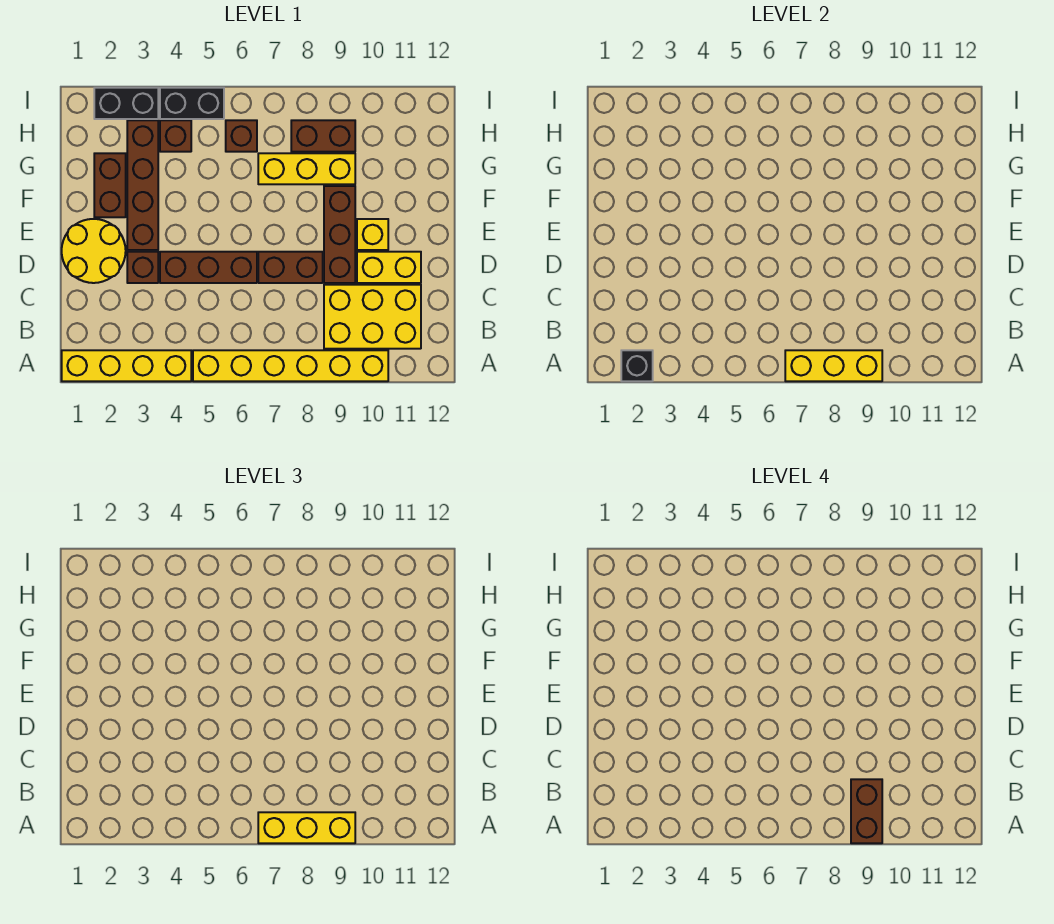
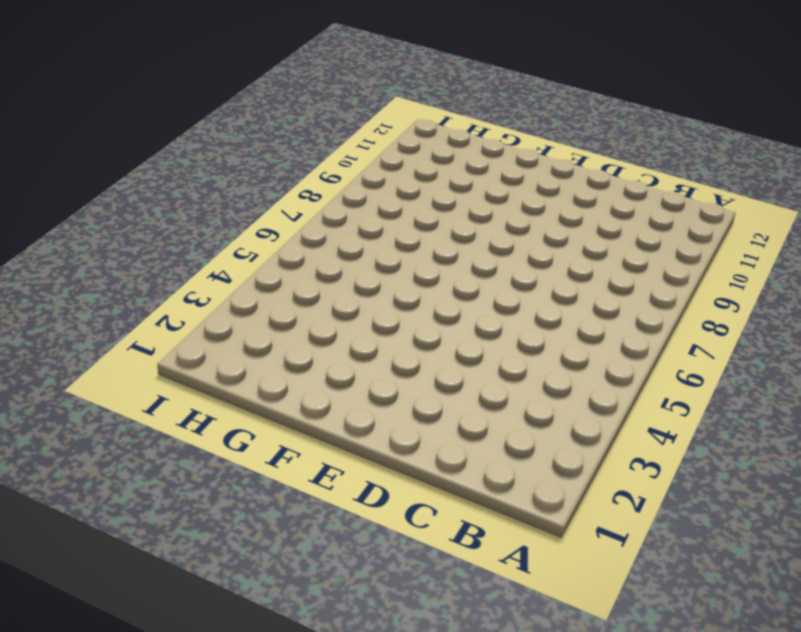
none -> yellow 1x4 brick [62,350,191,381]
none -> yellow 1x6 brick [193,350,388,381]
none -> yellow 2x3 brick [324,285,421,349]

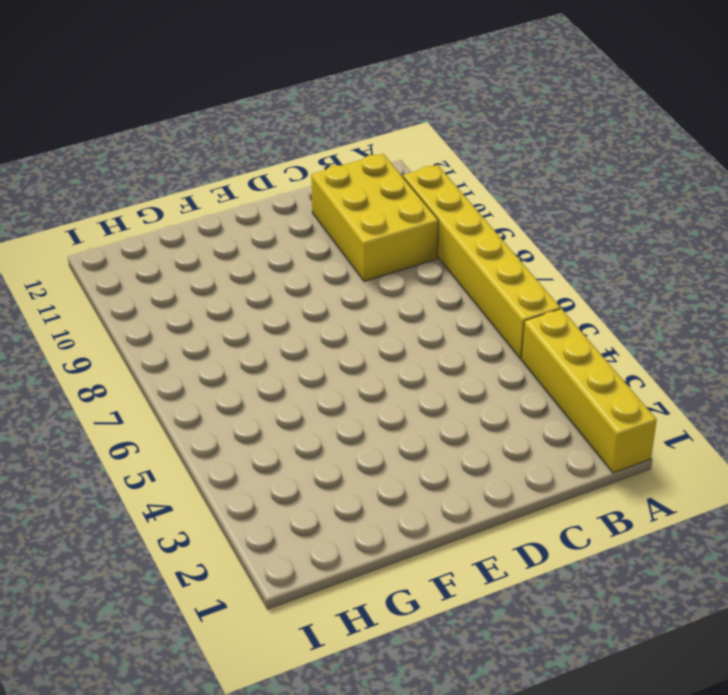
none -> yellow 2x2 round brick [62,219,126,283]
none -> brown 1x1 brick [127,252,158,283]
none -> brown 1x3 brick [160,252,257,283]

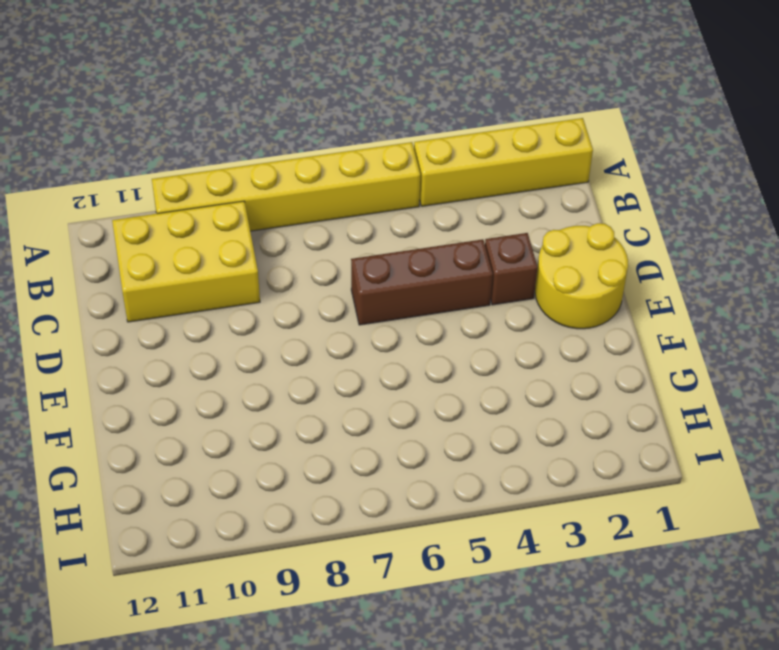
none -> brown 1x2 brick [258,252,323,283]
none -> brown 1x3 brick [324,186,355,283]
none -> yellow 1x2 brick [357,252,421,283]

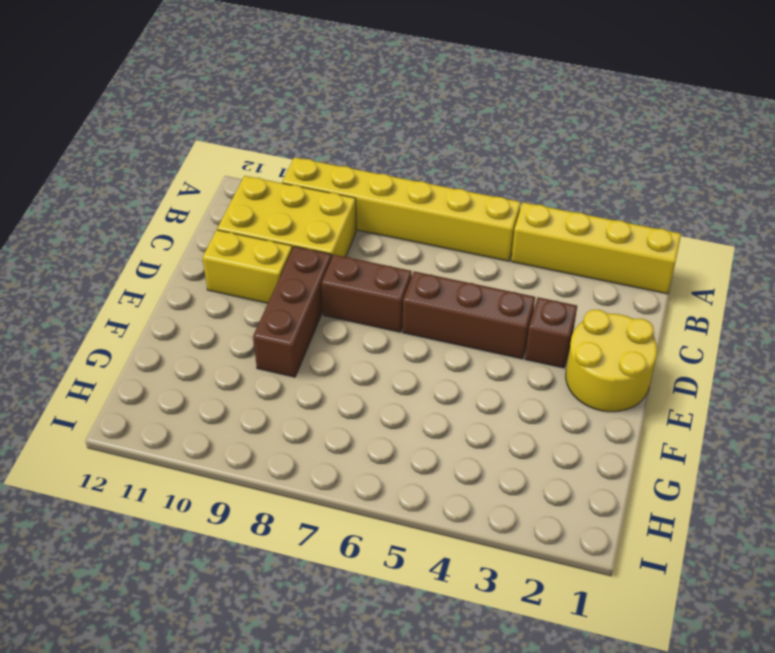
none -> brown 1x4 brick [127,120,158,250]
none -> yellow 1x1 brick [357,219,388,250]
none -> brown 1x2 brick [94,153,126,217]

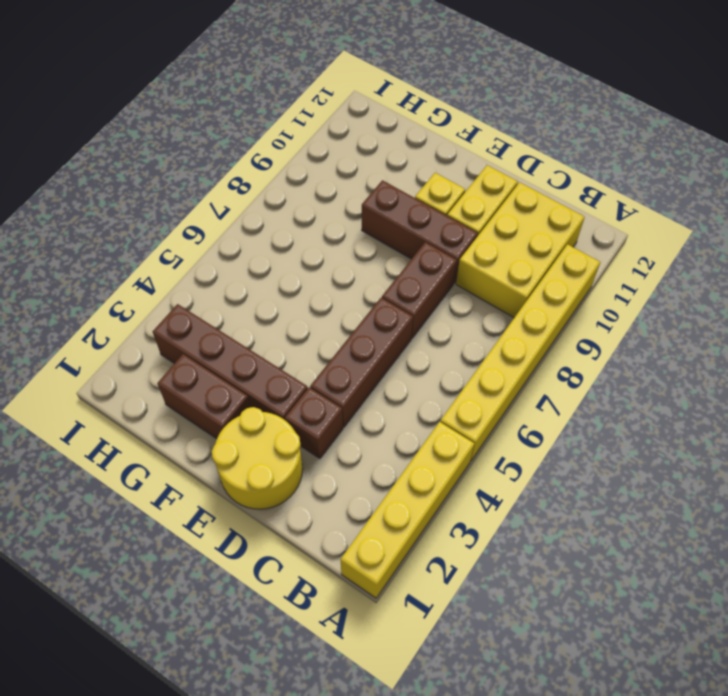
none -> yellow 1x3 brick [258,153,355,184]
none -> brown 1x1 brick [160,120,191,152]
none -> brown 1x1 brick [226,120,257,152]

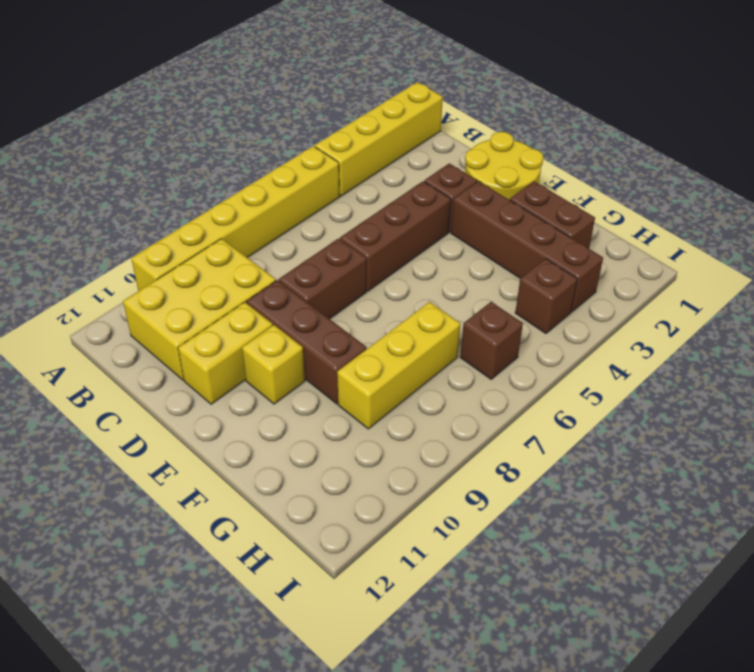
none -> brown 1x2 brick [291,120,355,152]
none -> black 1x2 brick [94,88,158,119]
none -> black 1x2 brick [160,88,224,119]

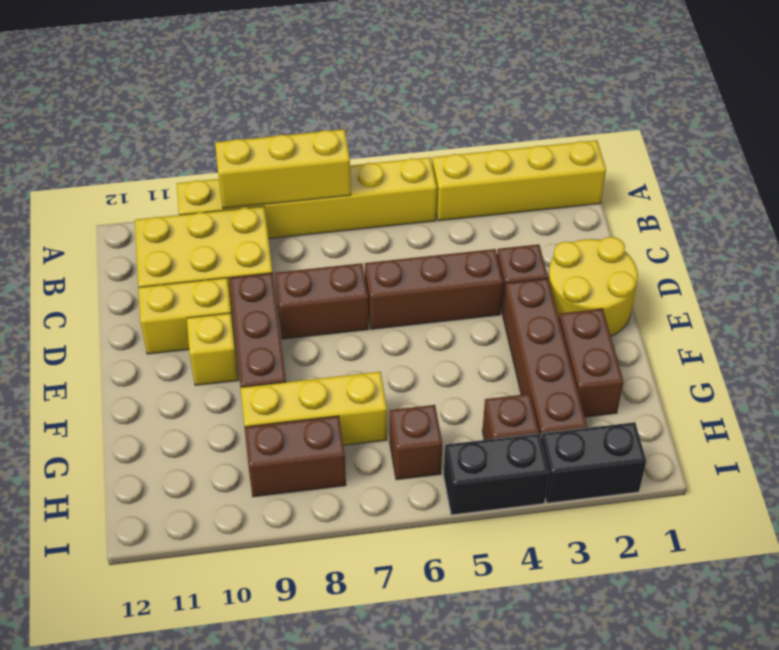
none -> black 1x1 brick [621,350,653,381]
none -> yellow 1x3 brick [258,812,355,843]
none -> brown 1x2 brick [851,779,882,843]

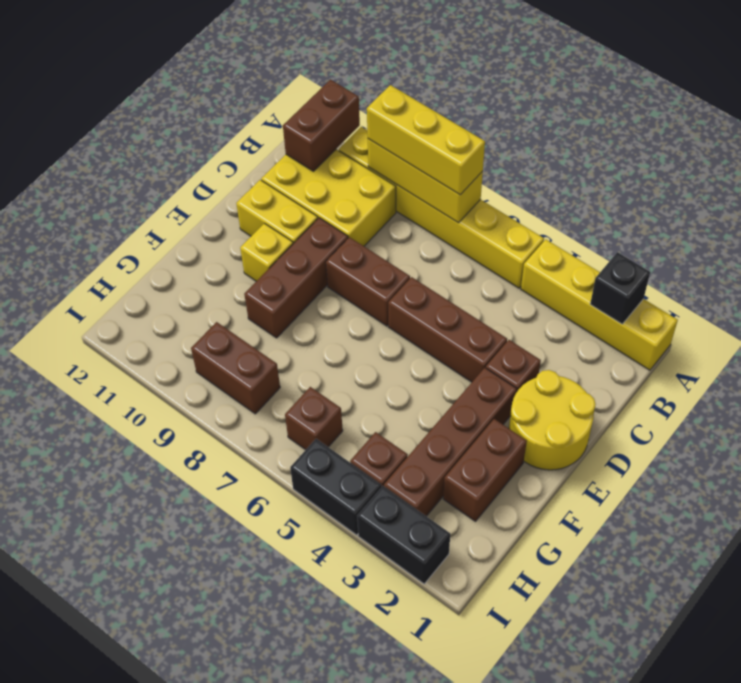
brown 1x2 brick [283,80,360,171] -> brown 1x2 brick moved to [851,779,882,843]
none -> yellow 1x3 brick [258,153,355,184]

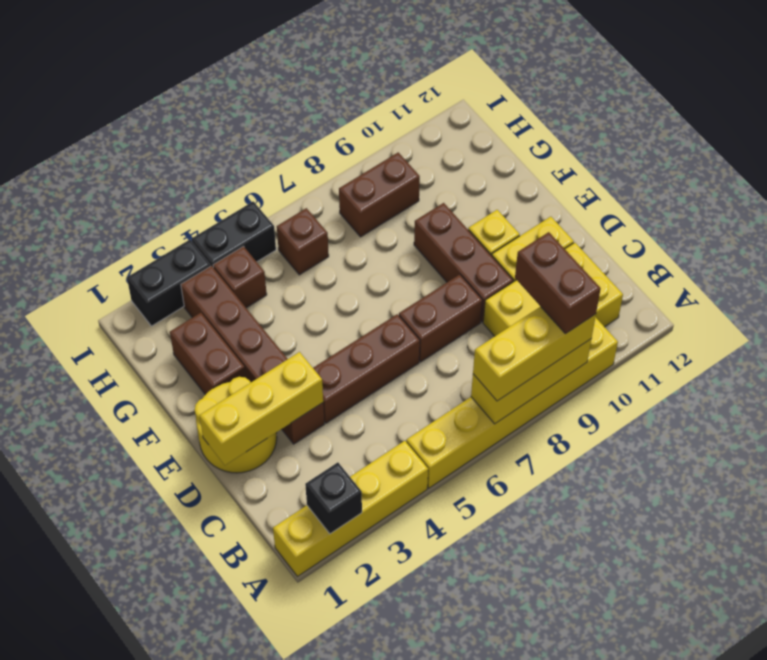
yellow 1x3 brick [199,352,323,465] -> yellow 1x3 brick moved to [258,153,355,184]

